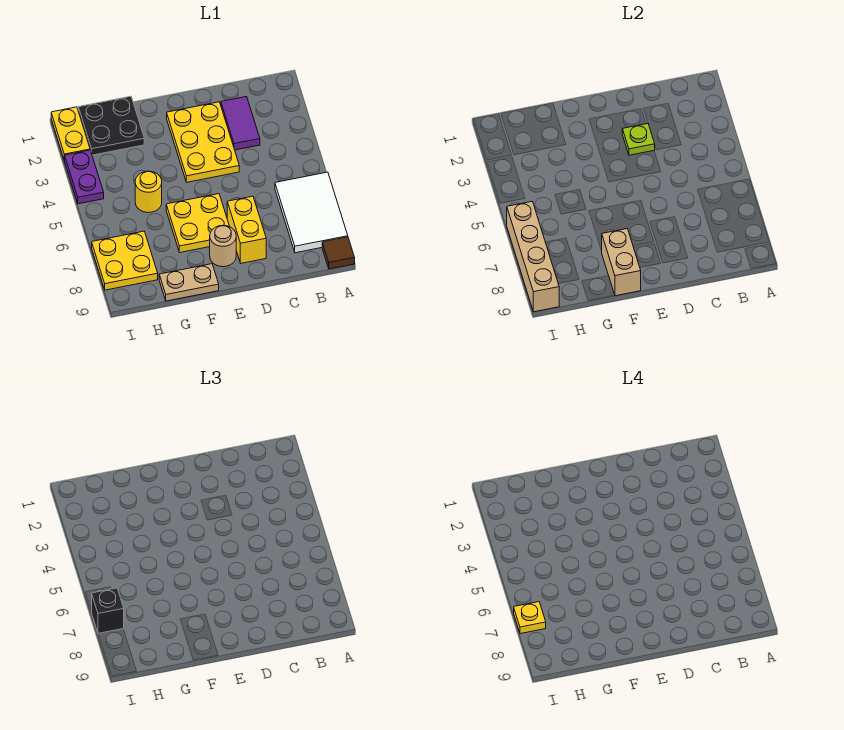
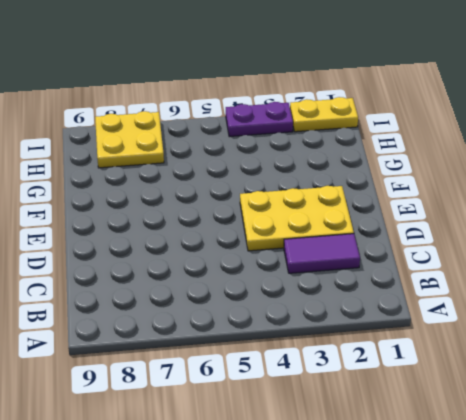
none -> white 2x3 tile [275,172,348,253]
none -> brown 1x1 tile [322,237,355,269]
none -> yellow 1x2 brick [227,196,266,263]

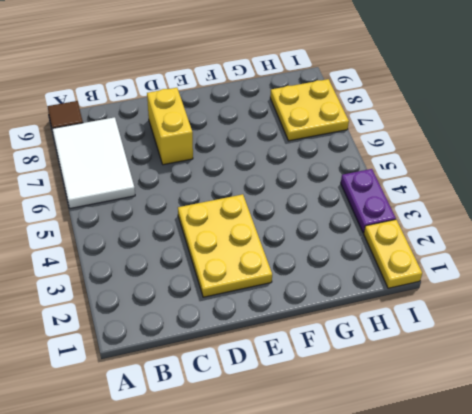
none -> purple 1x2 tile [221,97,260,150]
none -> yellow 2x2 plate [166,194,229,252]
none -> tan 1x1 round brick [210,225,236,267]

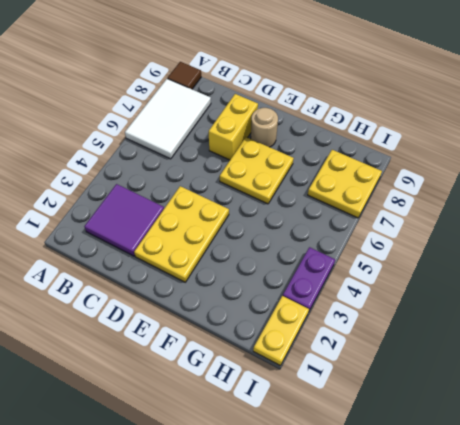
purple 2x2 tile [84,184,164,256] -> purple 1x2 tile [221,97,260,150]
none -> tan 1x2 plate [159,264,219,301]
none -> black 2x2 plate [78,96,144,155]
none -> yellow 1x1 round brick [135,171,162,213]

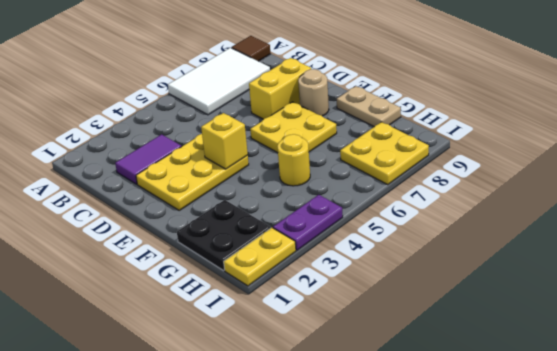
yellow 1x1 brick [201,113,248,169] -> none
none -> lime 1x1 plate [622,124,655,155]
none -> tan 1x2 brick [602,229,641,296]
none -> tan 1x4 brick [507,202,559,312]

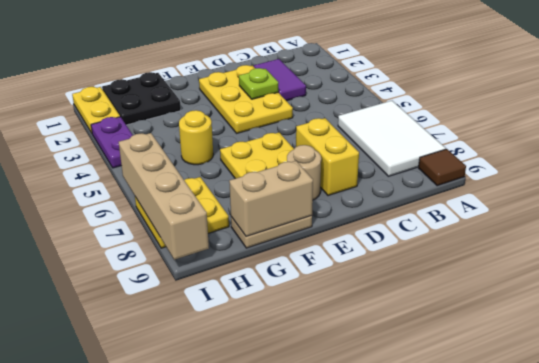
tan 1x2 brick [229,161,313,237] -> tan 1x2 brick turned to [602,229,641,296]
none -> black 1x1 brick [92,588,124,633]
none -> yellow 1x1 plate [514,602,546,634]

